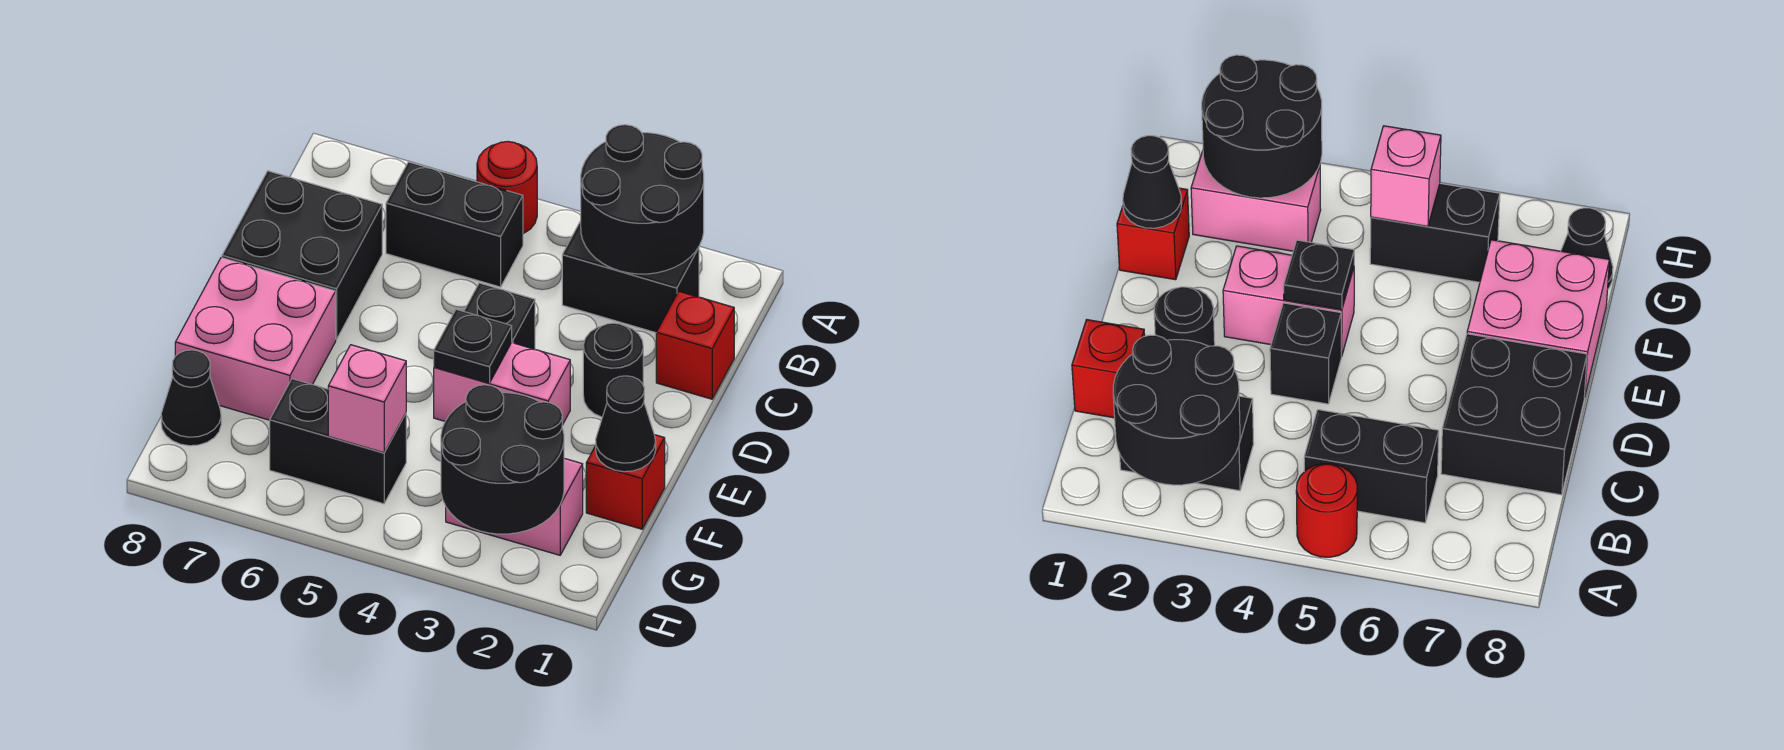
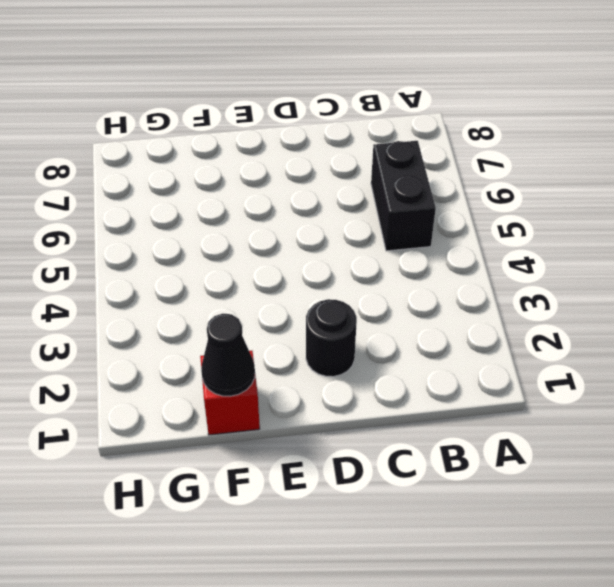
none -> red 1x1 round brick [477,141,537,234]
none -> black 1x2 brick [562,221,699,333]
none -> red 1x1 brick [656,291,734,399]

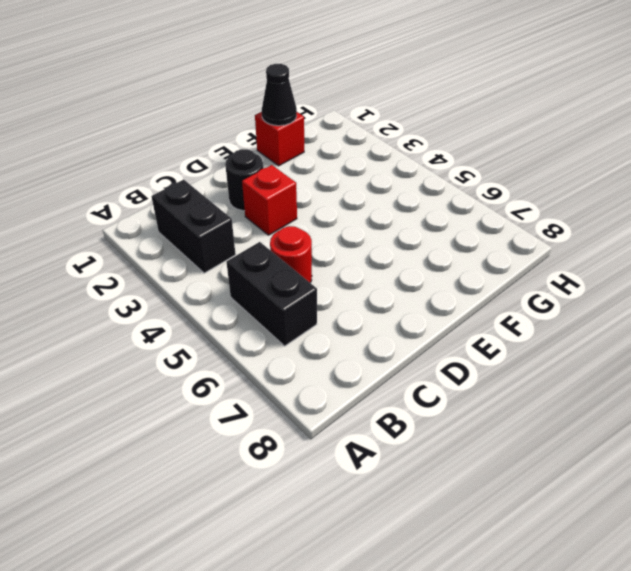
red 1x1 round brick [270,226,312,283] -> red 1x1 round brick moved to [477,141,537,234]
red 1x1 brick [242,165,297,235] -> red 1x1 brick moved to [656,291,734,399]
none -> black 2x2 brick [222,171,382,339]
none -> black 1x1 brick [464,283,535,349]
none -> pink 1x2 brick [434,343,570,425]

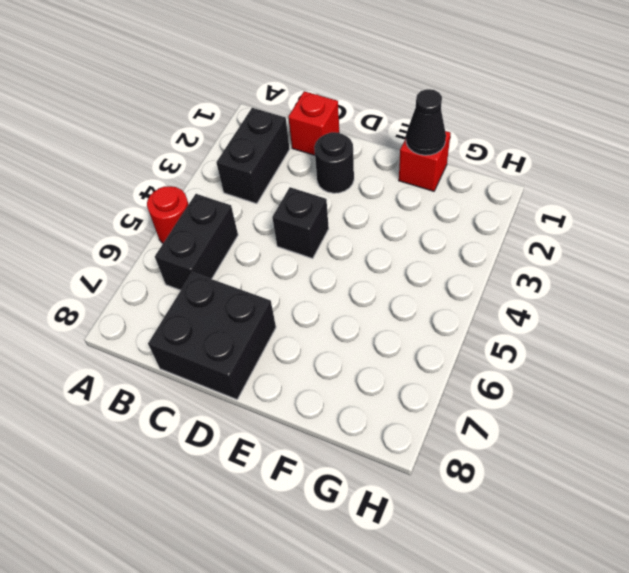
none -> pink 1x2 brick [434,343,570,425]
none -> pink 2x2 brick [175,258,336,420]
none -> pink 1x2 brick [446,458,583,555]

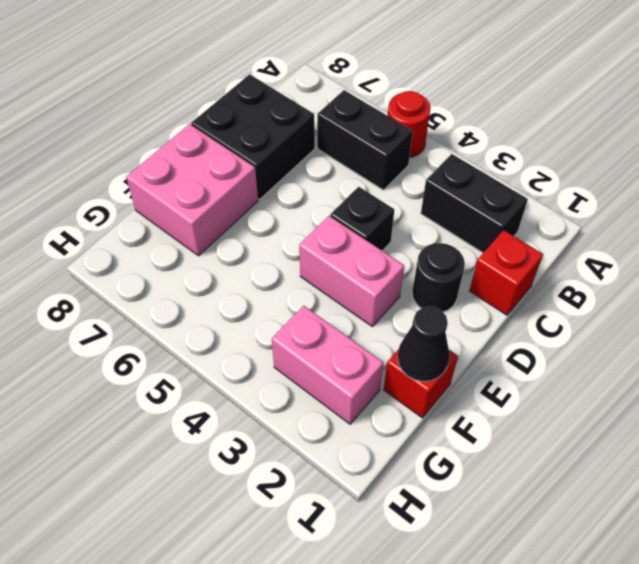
none -> black 1x2 brick [270,379,406,504]
none -> black 1x1 cone [161,350,221,446]
none -> black 2x2 round brick [581,125,704,274]

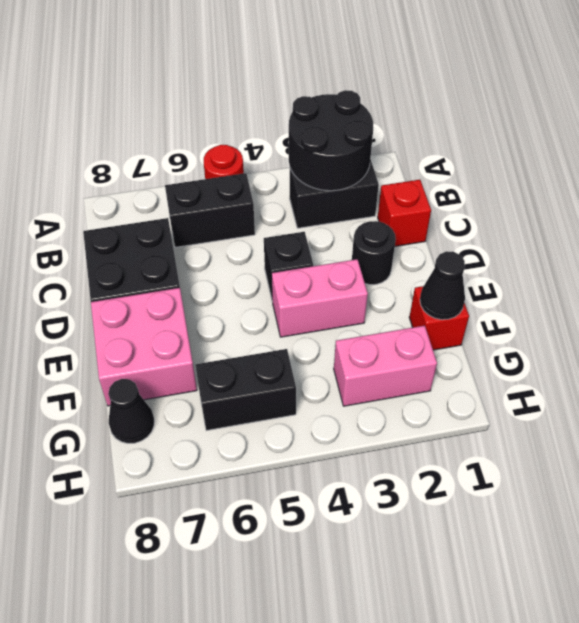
none -> black 1x1 plate [434,309,512,383]
none -> black 2x2 round brick [441,385,564,534]
none -> pink 1x1 brick [328,345,406,453]

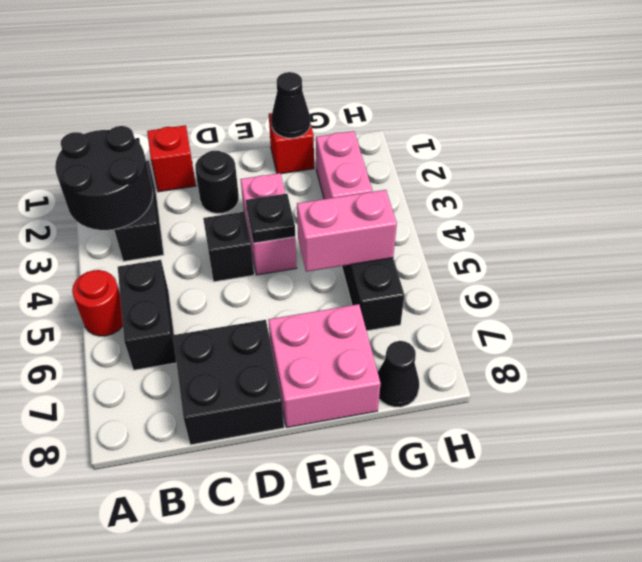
pink 1x2 brick [297,190,397,272] -> pink 1x1 brick [328,345,406,453]
none -> black 2x2 round brick [441,385,564,534]

